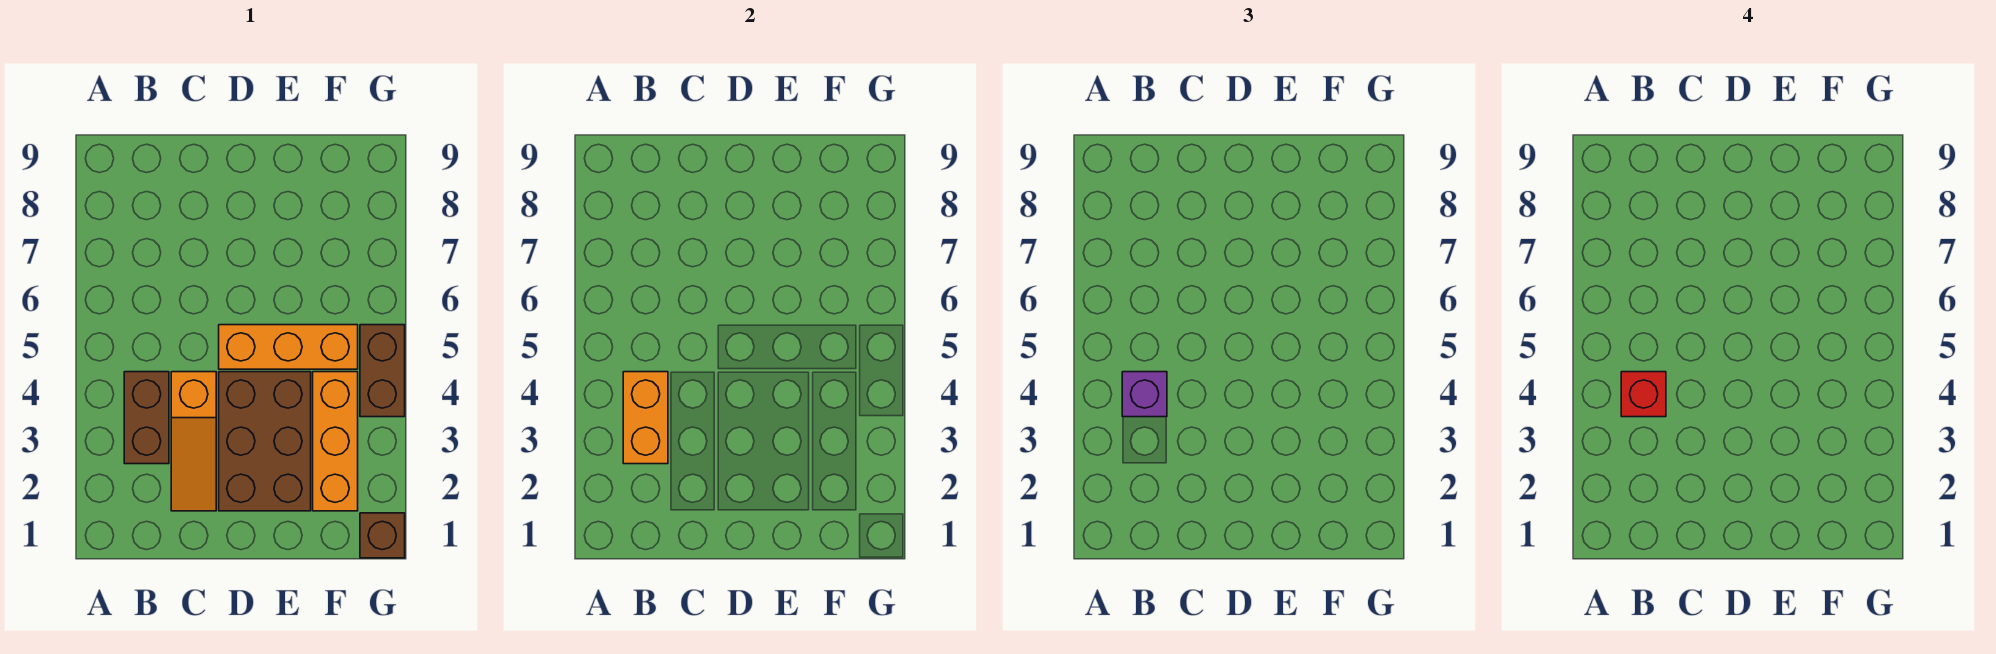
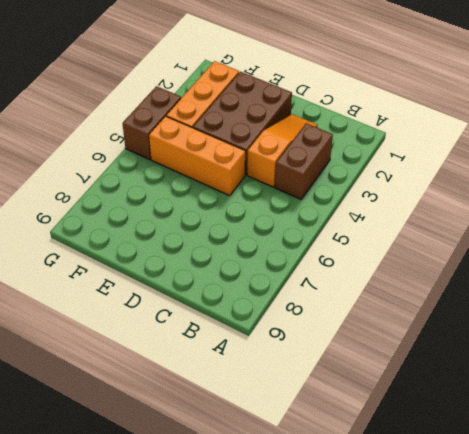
none -> brown 1x1 brick [360,513,405,558]
none -> orange 1x2 brick [623,372,668,464]

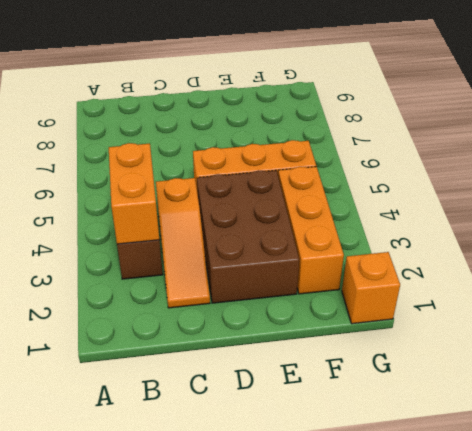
orange 1x1 brick [342,252,400,324] -> brown 1x1 brick [360,513,405,558]
none -> brown 1x2 brick [360,325,405,417]
none -> purple 1x1 brick [1122,372,1167,417]

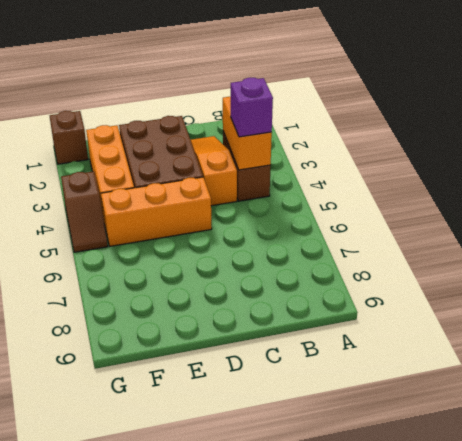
brown 1x2 slope [61,171,108,252] -> brown 1x2 brick [360,325,405,417]
none -> red 1x1 brick [1621,372,1666,417]

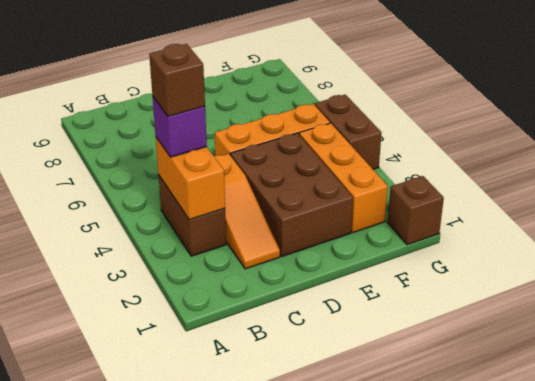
brown 1x1 brick [149,44,205,116] -> red 1x1 brick [1621,372,1666,417]

